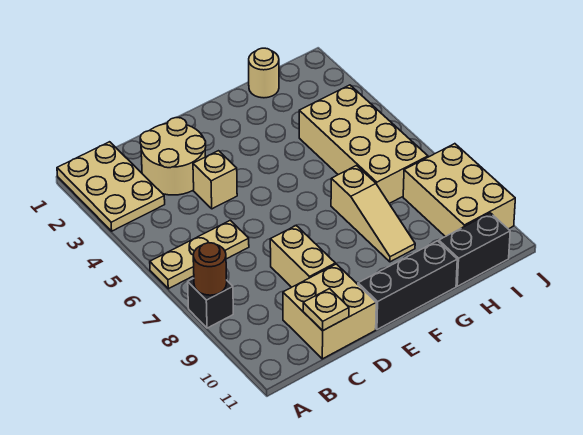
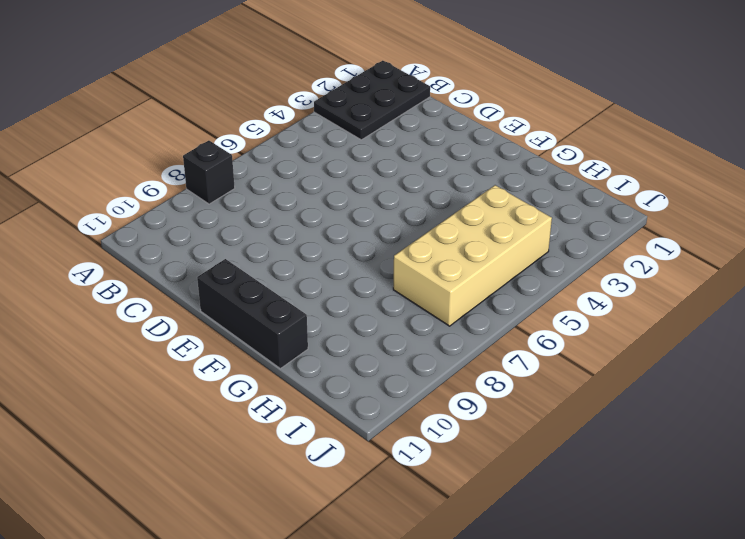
black 2x3 plate [314,61,430,140] -> tan 2x3 plate [57,142,165,231]
none -> tan 1x3 plate [150,220,249,289]
none -> tan 2x2 round brick [140,117,206,195]
none -> tan 2x2 brick [283,264,376,359]

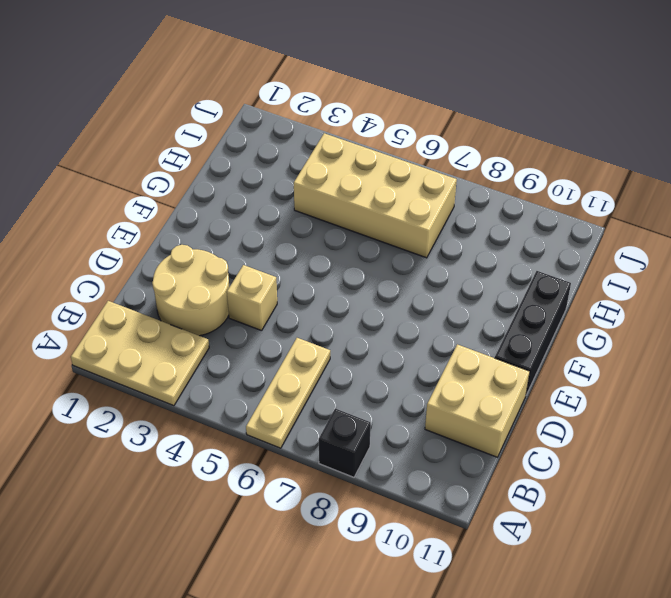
none -> tan 1x2 brick [270,226,335,287]
none -> tan 1x3 slope [331,166,415,262]
none -> tan 1x1 round brick [249,48,279,98]

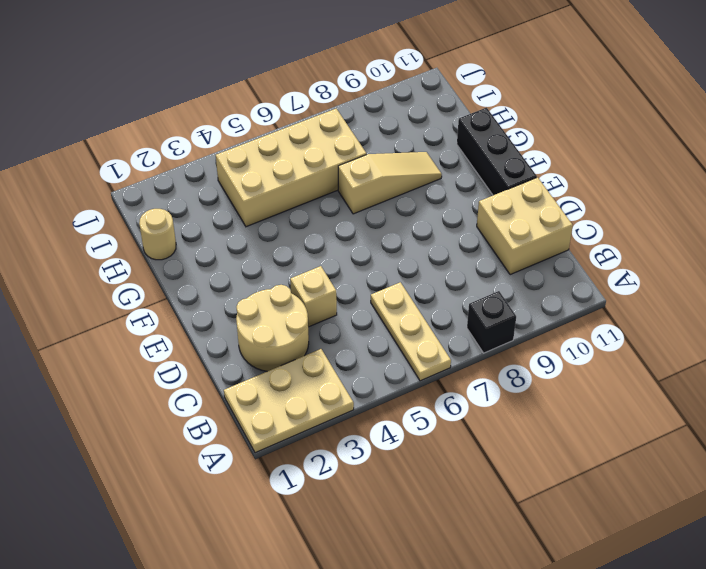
none -> tan 1x2 brick [270,226,335,287]
none -> black 1x2 brick [439,213,510,286]
none -> tan 2x3 brick [403,144,515,237]

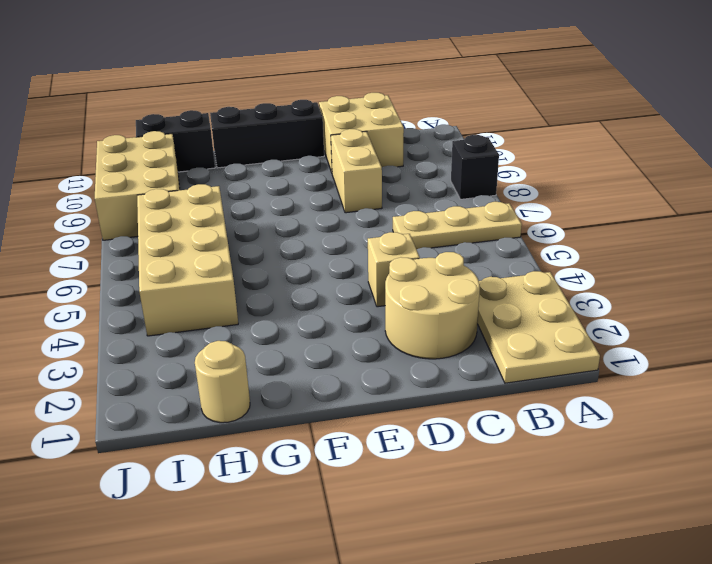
none -> tan 1x3 slope [331,166,415,262]
none -> brown 1x1 round brick [193,243,227,295]
none -> tan 1x1 plate [303,289,349,331]

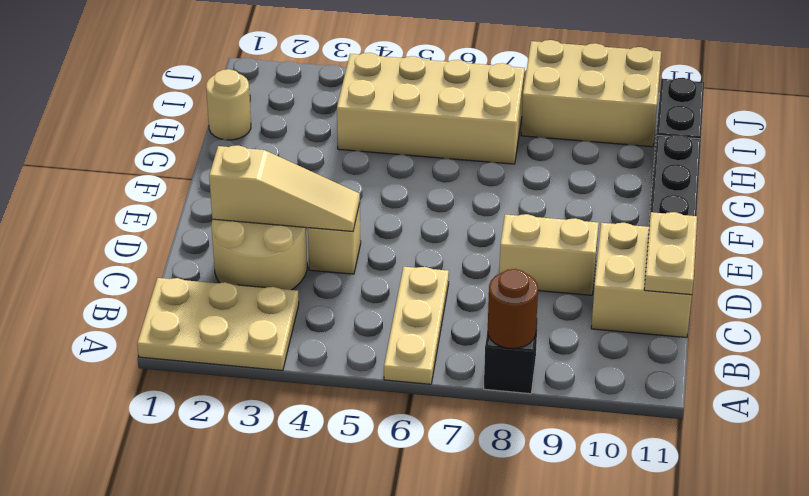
tan 1x2 plate [644,212,697,295] -> tan 1x1 plate [303,289,349,331]
tan 1x3 slope [209,145,360,231] -> tan 1x3 slope moved to [331,166,415,262]

